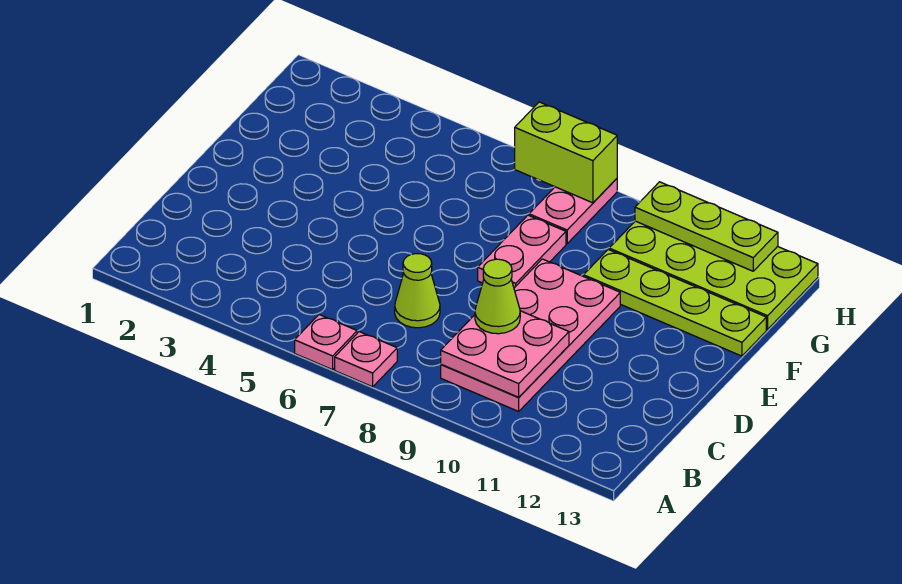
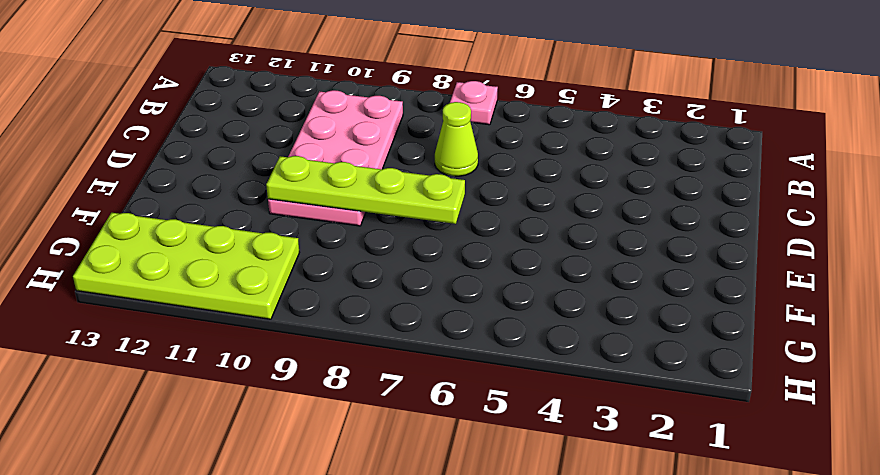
lime 1x4 plate [266,156,465,224] -> lime 1x4 plate moved to [584,250,766,356]
none -> pink 1x1 plate [295,315,357,370]
none -> pink 1x2 plate [478,215,566,288]
none -> pink 1x2 plate [529,179,617,244]

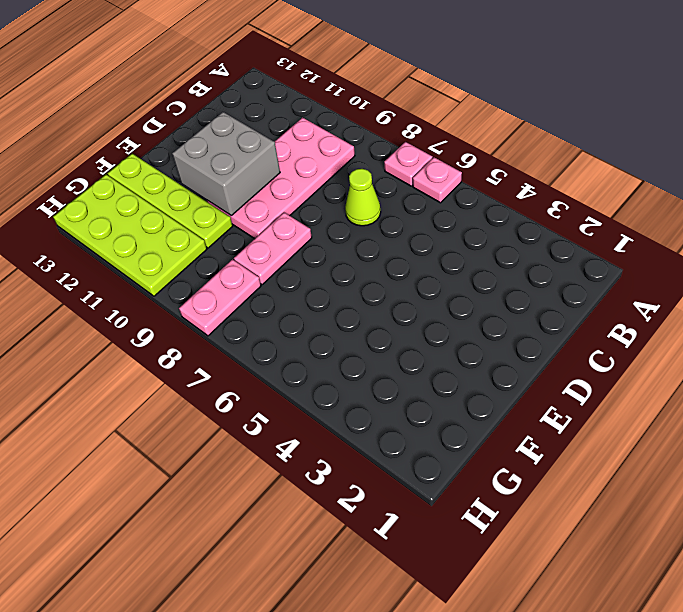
grey 2x2 brick [172,112,280,216] -> none
none -> pink 2x2 plate [441,311,569,397]
none -> lime 1x2 brick [515,102,617,203]
none -> lime 1x3 plate [635,182,778,271]

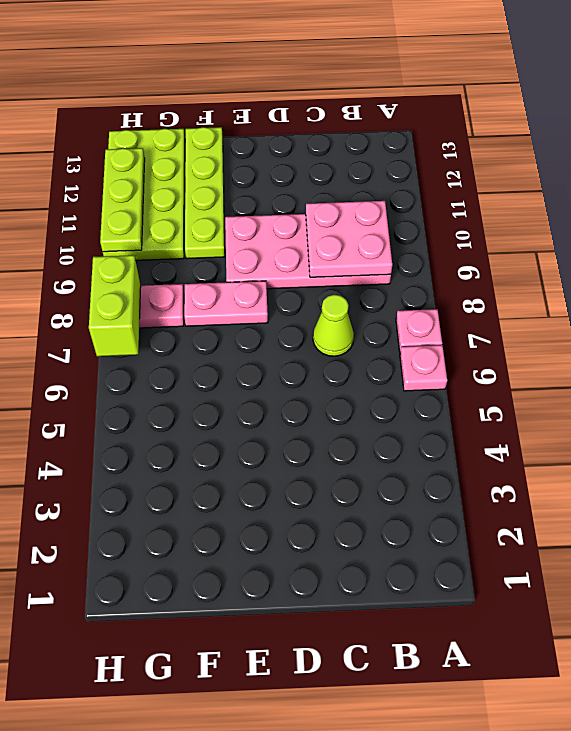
none -> lime 1x1 cone [475,259,520,334]

